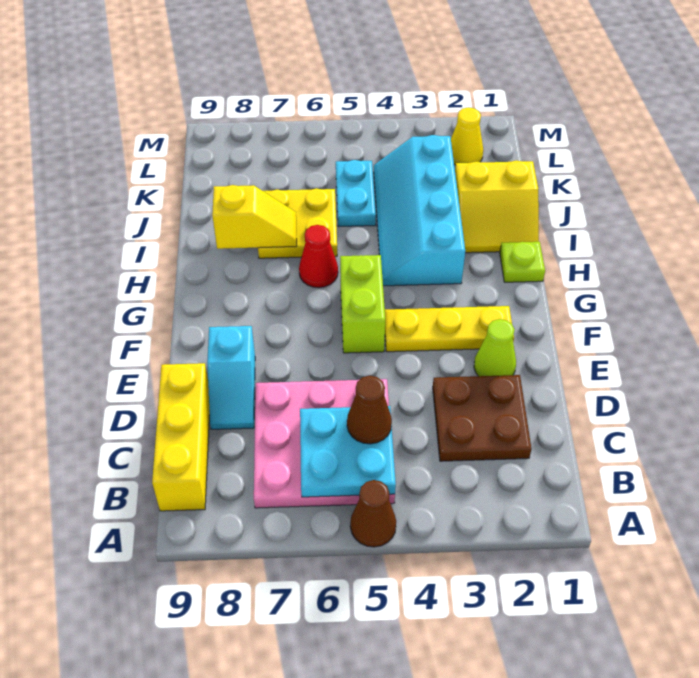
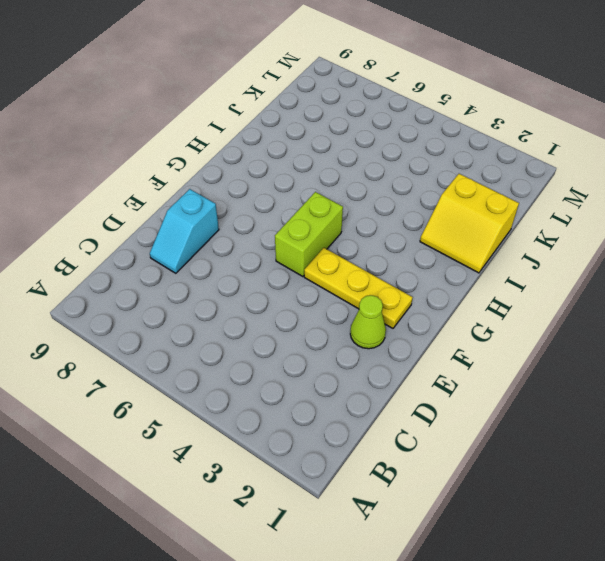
none -> brown 1x1 cone [350,480,396,547]
none -> pink 3x3 plate [254,379,395,508]
none -> yellow 1x3 brick [152,363,210,511]

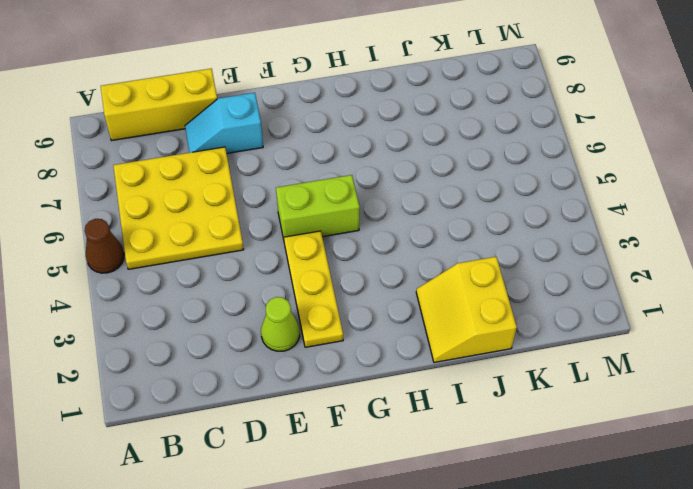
yellow 3x3 plate [113,147,244,269] -> pink 3x3 plate [254,379,395,508]
none -> brown 2x2 plate [433,375,532,461]
none -> lime 1x1 plate [500,242,545,282]
none -> cyan 2x4 slope [374,135,465,286]

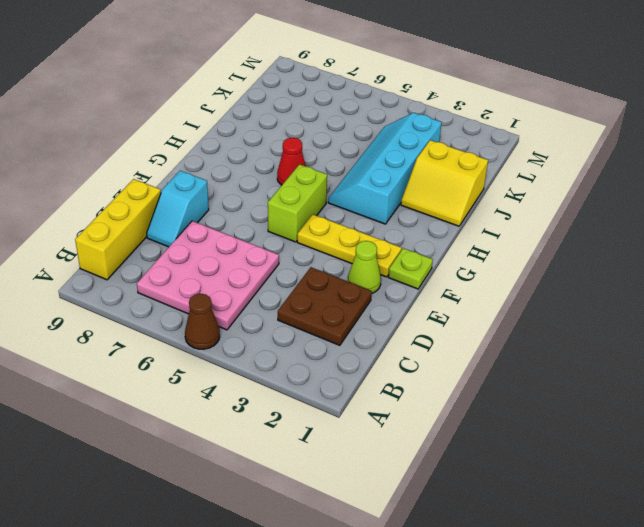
lime 1x1 plate [388,248,433,289] -> lime 1x1 plate moved to [500,242,545,282]
none -> yellow 2x2 plate [258,188,337,258]
none -> cyan 1x2 plate [336,160,376,227]
none -> yellow 1x1 cone [451,107,483,165]

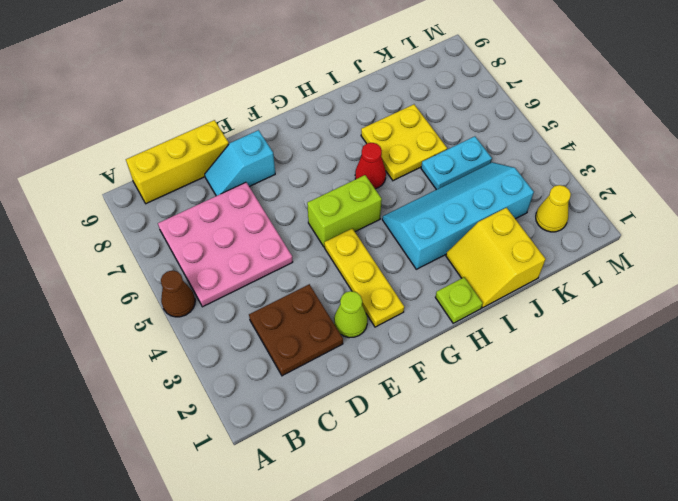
none -> cyan 2x2 plate [300,406,396,497]
none -> yellow 1x2 slope [212,185,297,249]
none -> brown 1x1 cone [347,376,392,444]

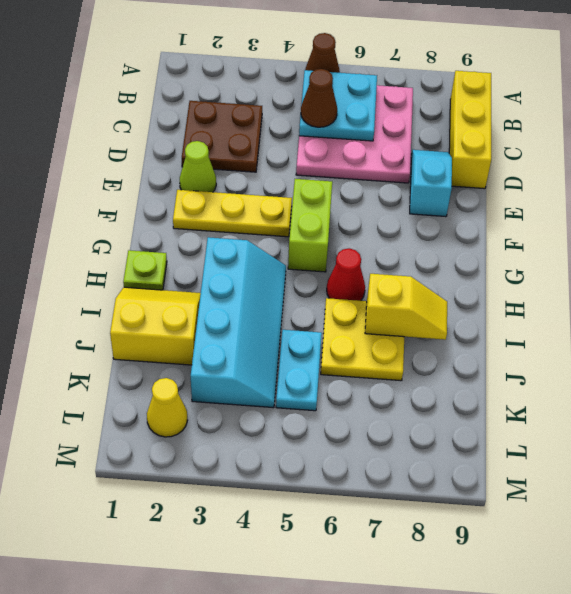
yellow 1x2 slope [365,274,447,340] -> yellow 1x2 slope turned to [212,185,297,249]

